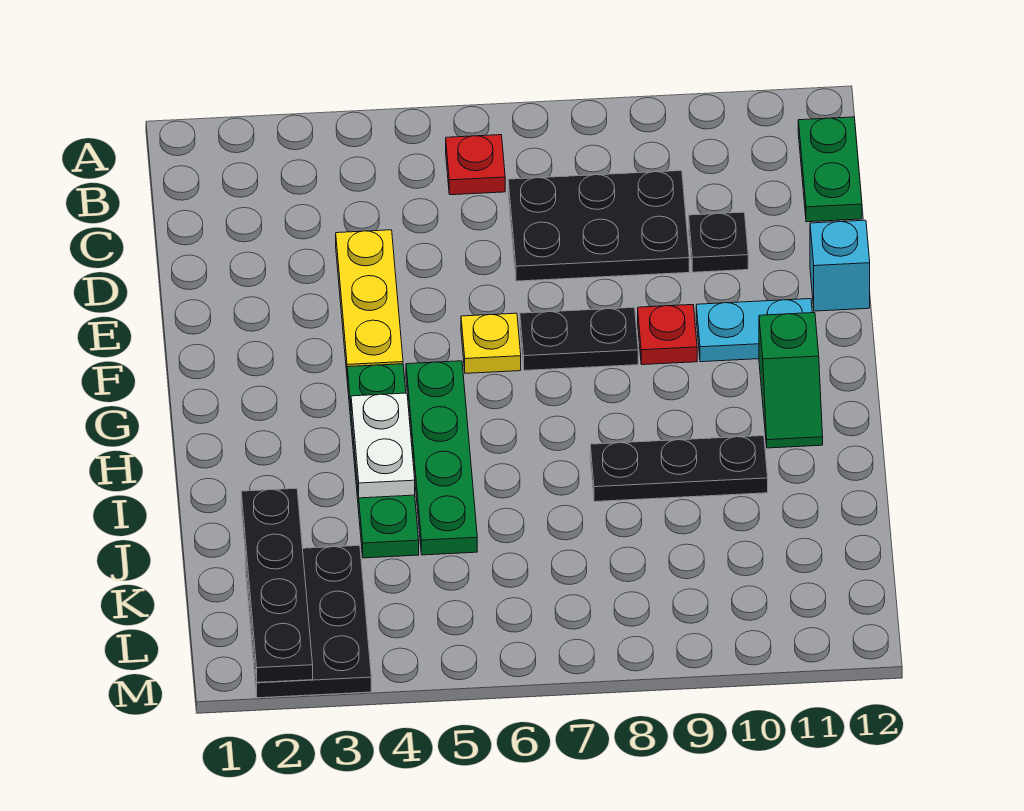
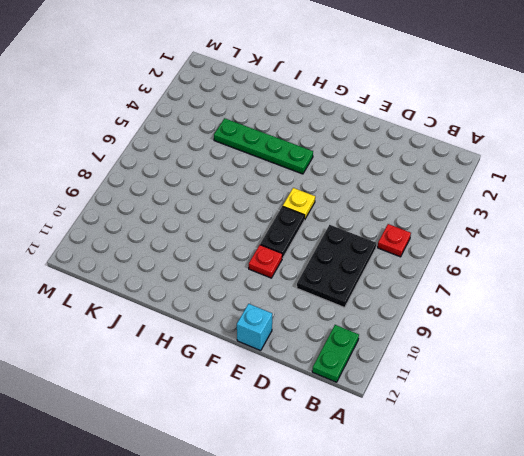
green 1x2 plate [312,325,359,382] -> green 1x2 plate turned to [798,117,862,222]
none -> yellow 1x3 plate [336,230,403,372]
none -> black 1x1 plate [689,212,748,272]
none -> cyan 1x2 plate [696,299,812,362]

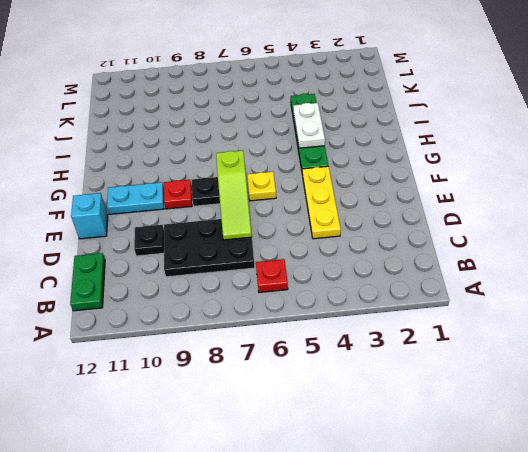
lime 1x3 slope [216,150,252,240] -> none
none -> green 1x4 plate [406,361,477,555]
none -> green 1x2 slope [759,313,823,448]
none -> black 1x3 plate [590,436,768,502]

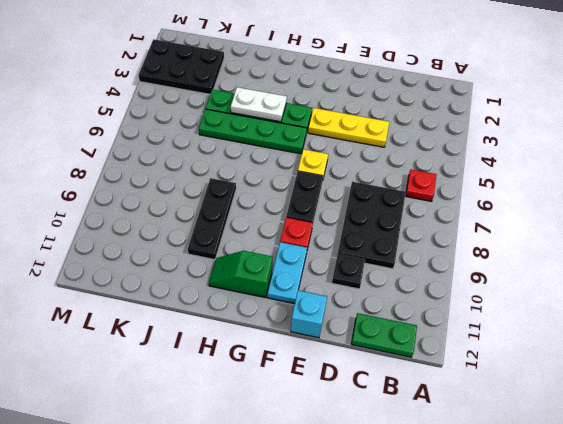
none -> black 1x4 plate [241,488,313,682]

